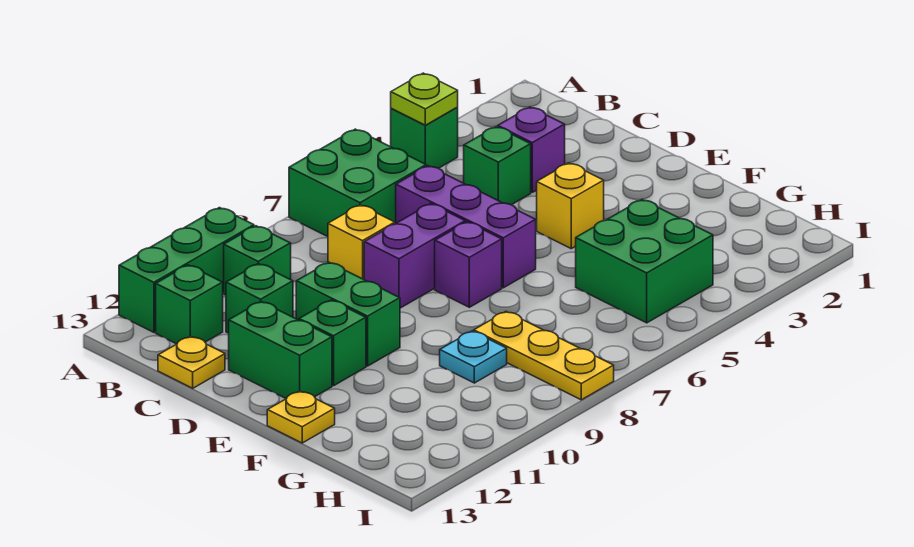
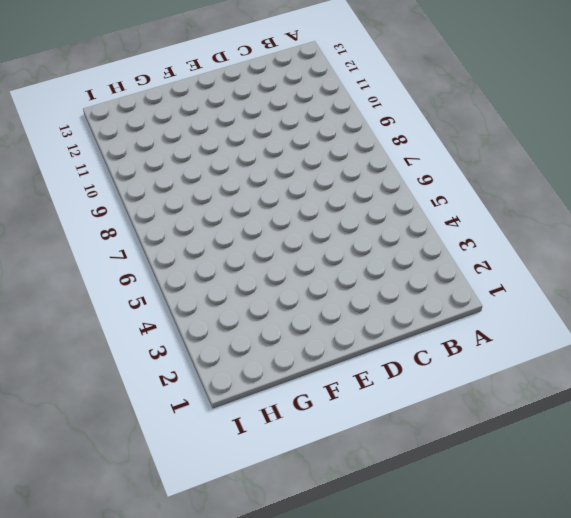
none -> green 1x1 brick [391,107,458,168]
none -> green 2x2 brick [289,129,426,237]
none -> green 1x3 brick [119,208,254,332]

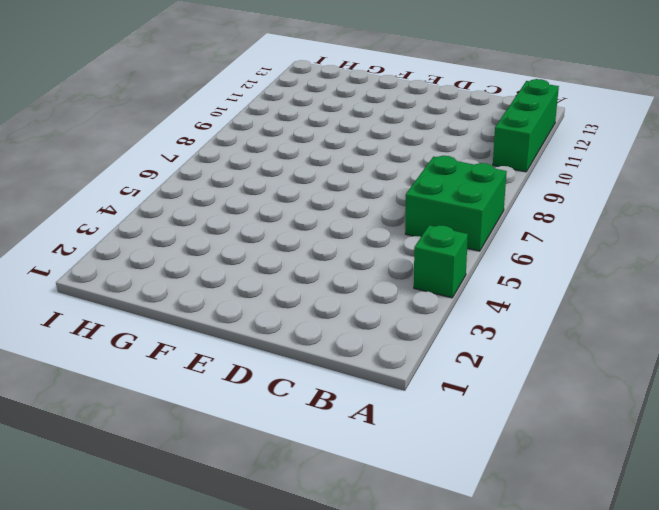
none -> green 1x1 brick [224,226,291,295]
none -> green 1x1 brick [156,265,223,344]
none -> purple 1x1 brick [498,107,565,192]

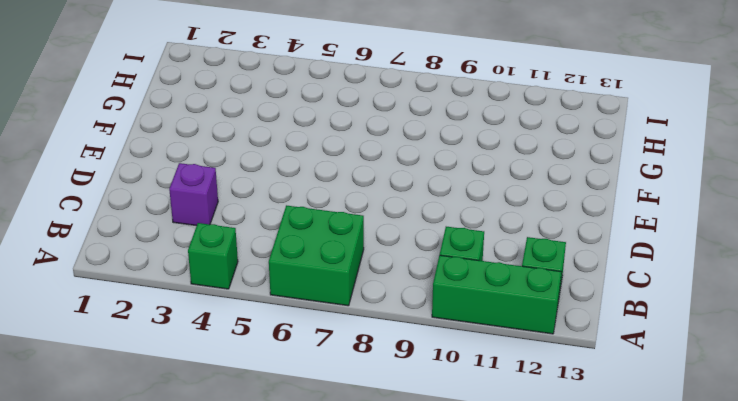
none -> green 1x1 brick [464,126,531,205]
none -> purple 1x3 brick [396,166,536,288]
none -> yellow 1x1 brick [328,205,395,279]

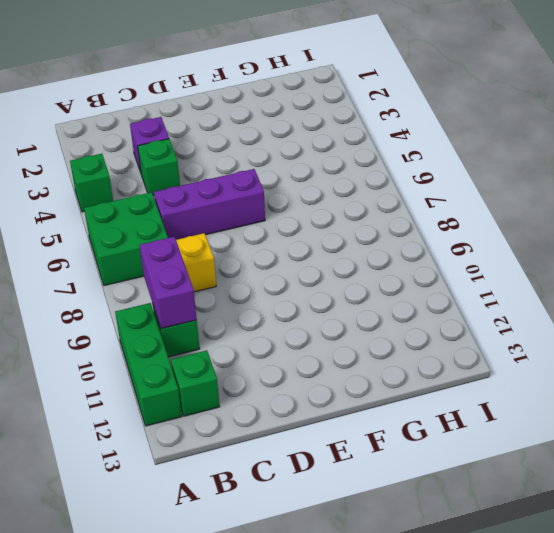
purple 1x2 brick [139,237,197,329] -> purple 1x2 brick moved to [364,203,465,308]
none -> green 1x1 brick [226,264,293,333]
none -> yellow 1x1 plate [158,336,225,388]
none -> green 1x2 brick [296,262,400,366]

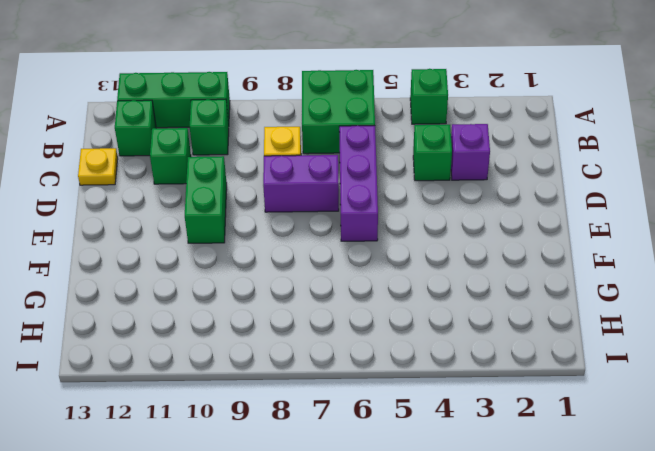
none -> green 1x2 brick [229,301,332,399]
none -> yellow 1x1 brick [537,163,604,249]
none -> purple 1x1 brick [435,222,502,307]

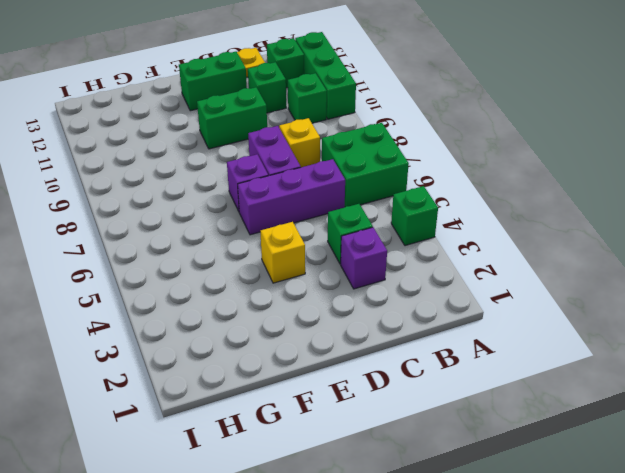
none -> green 1x1 brick [299,300,366,386]
none -> yellow 1x1 plate [267,391,335,443]
none -> green 2x2 brick [576,199,713,323]

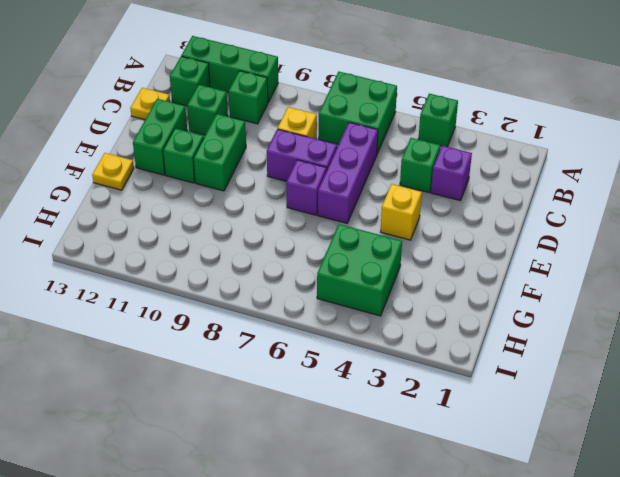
none -> yellow 1x3 plate [474,312,614,400]
none -> cyan 1x1 plate [440,331,507,383]
none -> lime 1x1 plate [391,73,458,125]

